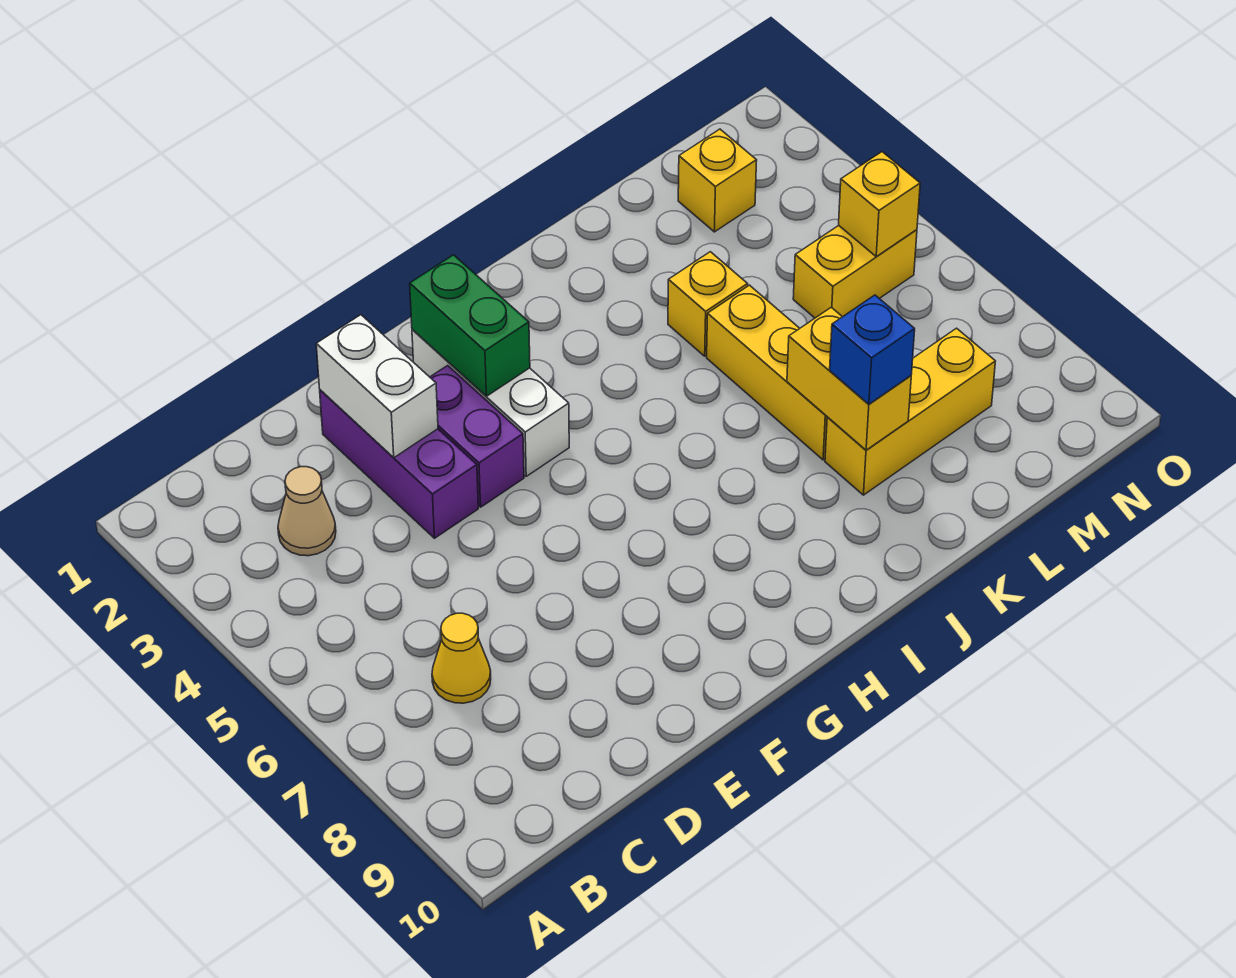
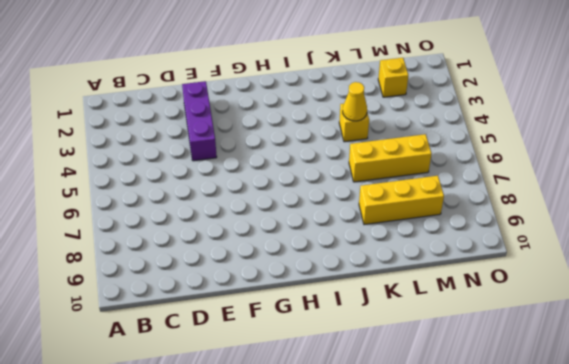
yellow 1x1 cone [343,82,367,121] -> yellow 1x1 cone moved to [432,613,491,703]
yellow 1x3 brick [349,134,431,182] -> yellow 1x3 brick turned to [707,285,827,460]
none -> tan 1x1 cone [278,467,336,556]
none -> purple 1x2 brick [430,365,524,507]
none -> white 1x3 brick [412,329,569,476]

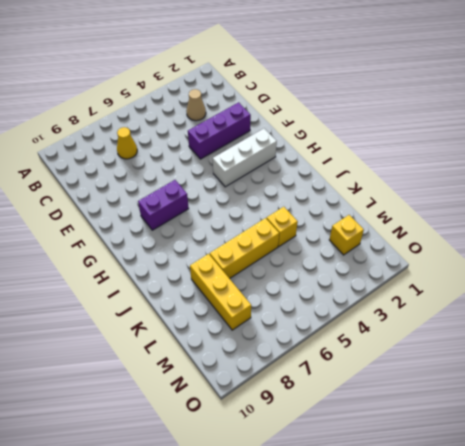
purple 1x2 brick [138,180,189,230] -> purple 1x2 brick moved to [430,365,524,507]
none -> yellow 1x2 brick [793,226,917,318]
none -> white 1x2 brick [316,315,438,458]
none -> green 1x2 brick [410,255,530,396]

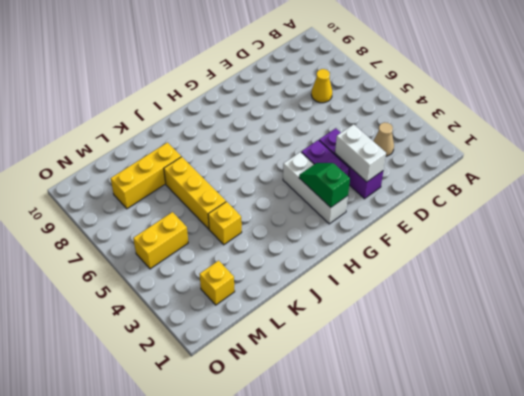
green 1x2 slope [299,163,350,207] -> green 1x2 brick [410,255,530,396]
none -> yellow 1x2 brick [787,307,911,450]
none -> yellow 1x1 brick [839,152,920,256]
none -> blue 1x1 brick [830,295,915,404]

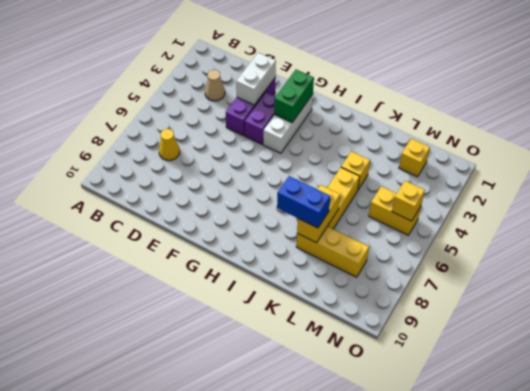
blue 1x2 brick [277,176,330,228] -> blue 1x1 brick [830,295,915,404]

